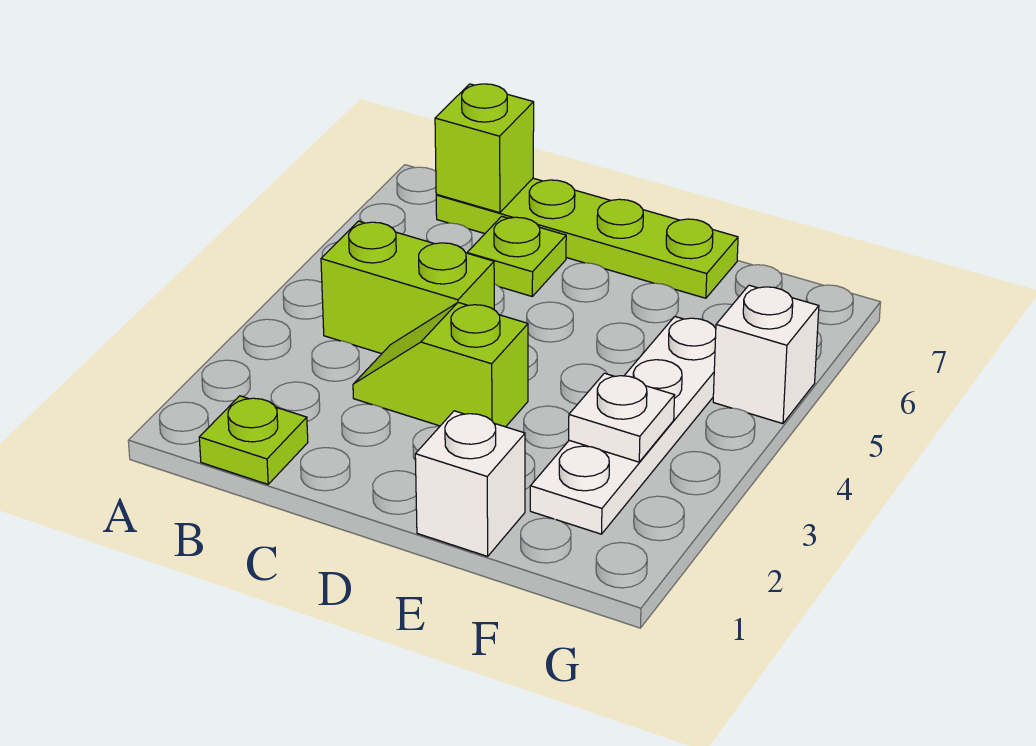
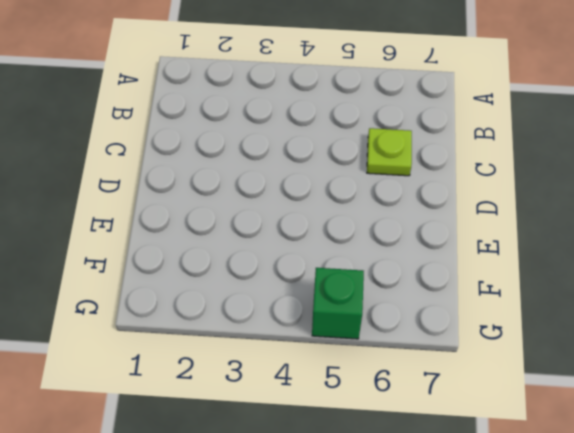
green 1x1 brick [312,268,364,339] -> white 1x1 brick [713,285,819,424]
none -> lime 1x1 plate [199,396,308,484]
none -> lime 1x2 brick [321,221,494,354]

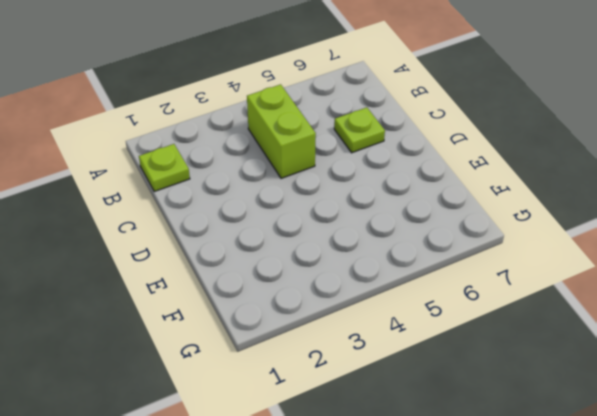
none -> lime 1x4 plate [436,178,738,298]
none -> lime 1x2 slope [353,303,528,427]

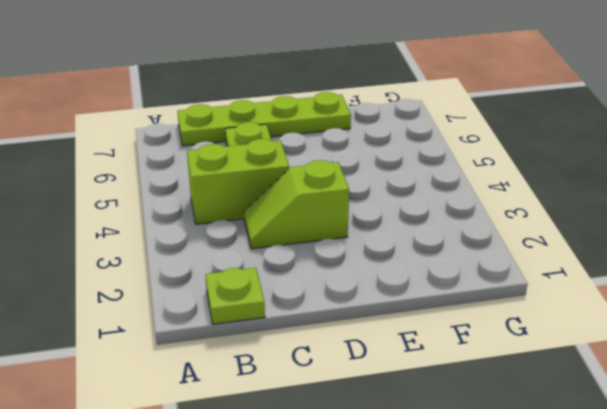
none -> white 1x1 brick [415,411,525,556]
none -> white 1x4 plate [530,317,716,534]

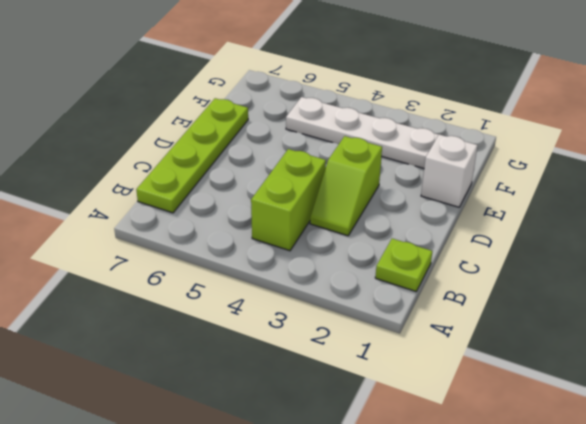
none -> lime 1x1 plate [467,216,566,296]
none -> white 1x1 brick [713,285,819,424]

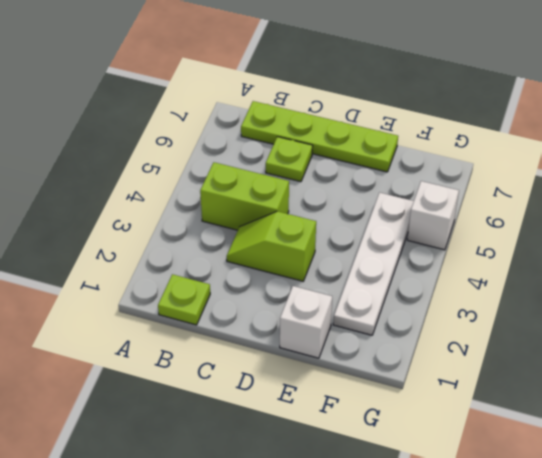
none -> lime 1x1 brick [435,84,534,213]
none -> white 1x1 plate [569,373,675,462]

